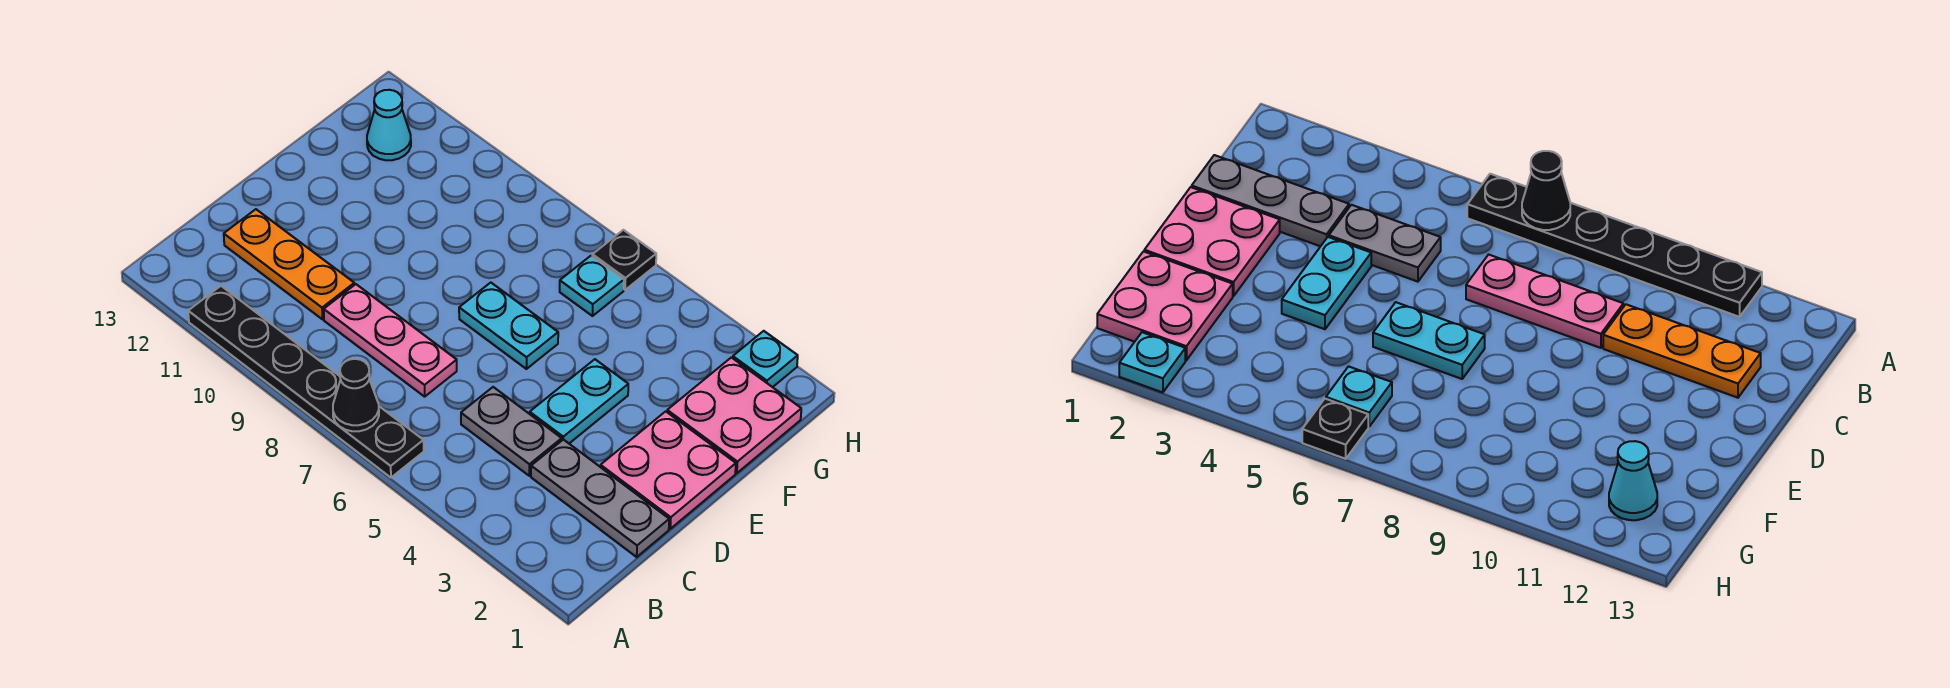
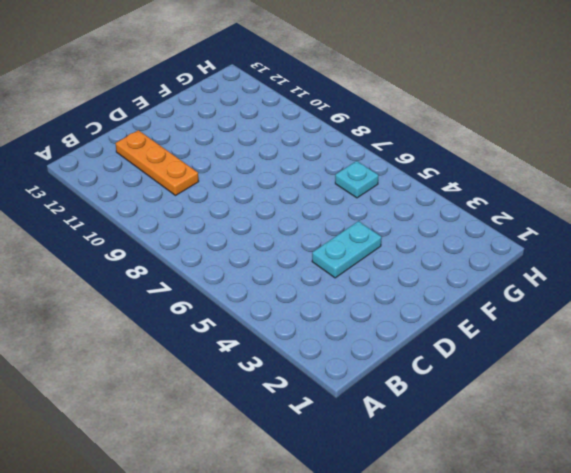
none -> black 1x6 plate [188,286,424,478]
none -> grey 1x3 plate [531,440,669,557]
none -> grey 1x2 plate [461,387,562,476]

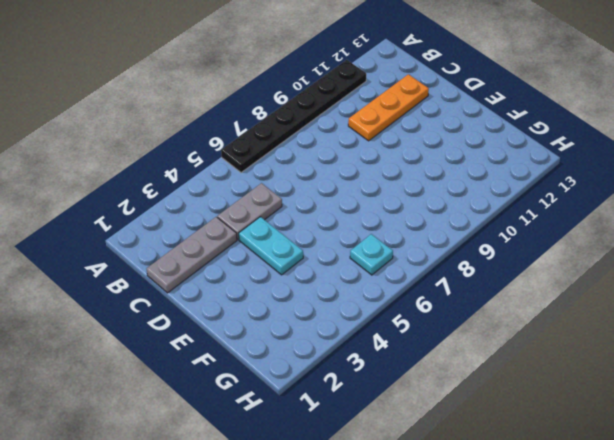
none -> pink 1x3 plate [324,284,457,397]
none -> pink 2x2 plate [601,411,736,529]
none -> cyan 1x2 plate [459,283,558,369]

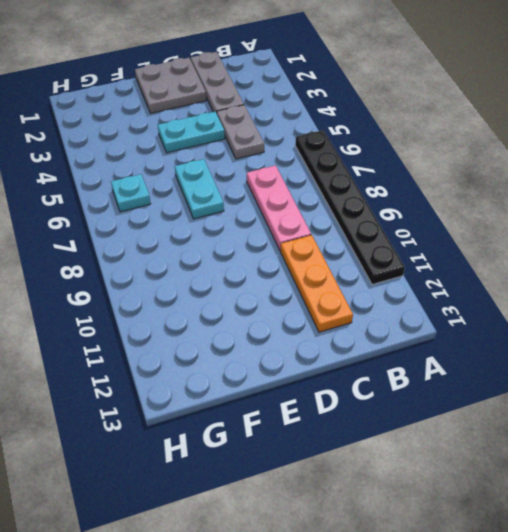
grey 2x2 plate [135,58,206,113] -> pink 2x2 plate [601,411,736,529]
none -> pink 2x2 plate [667,357,801,473]
none -> cyan 1x1 cone [367,90,411,160]
none -> cyan 1x1 plate [733,331,798,387]

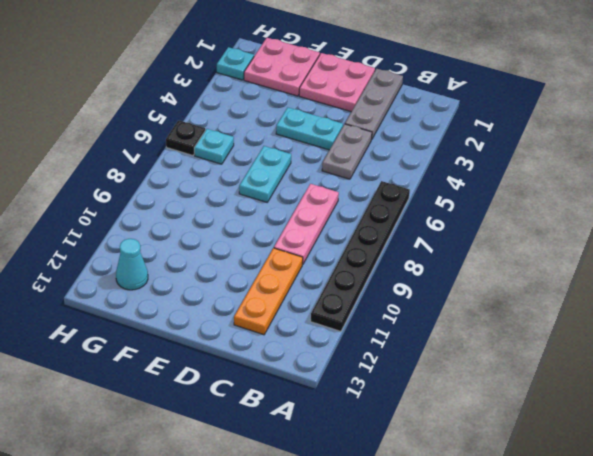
none -> black 1x1 cone [333,359,379,431]

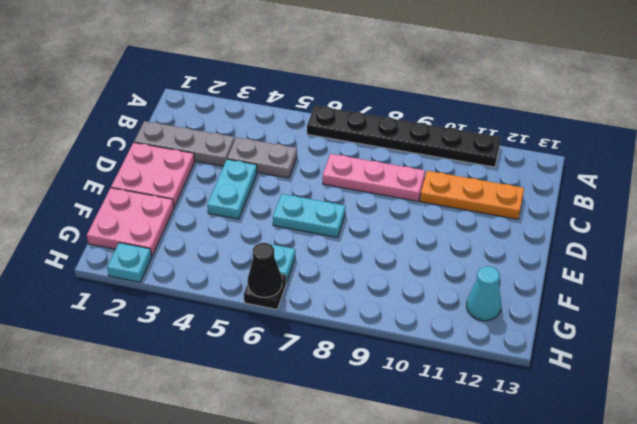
black 1x1 cone [248,243,282,297] -> black 1x1 cone moved to [333,359,379,431]

